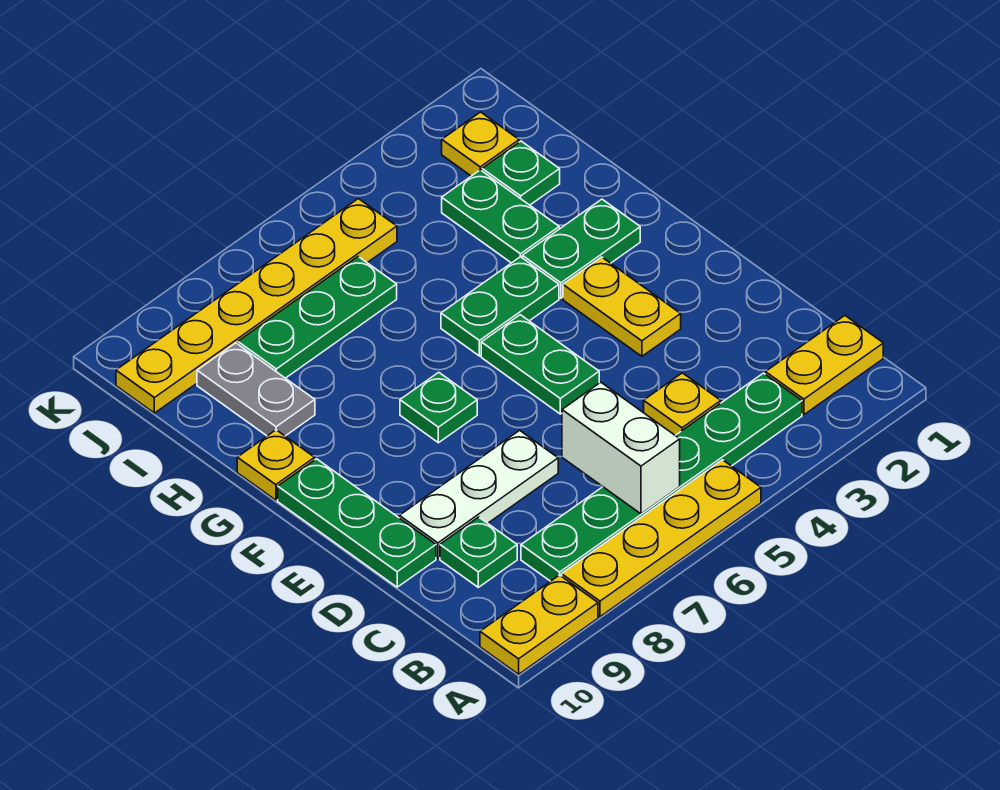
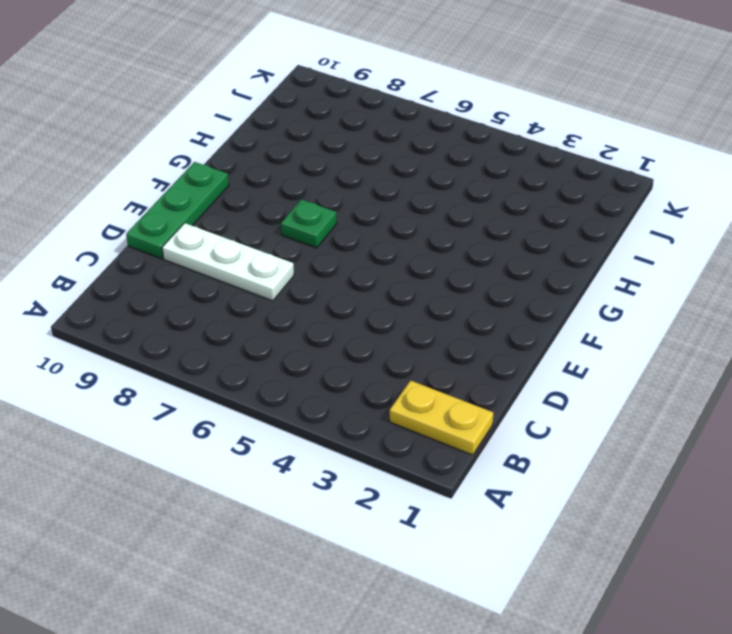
none -> yellow 1x4 plate [562,460,761,617]
none -> yellow 1x2 plate [480,575,598,674]
none -> green 1x6 plate [521,373,802,581]

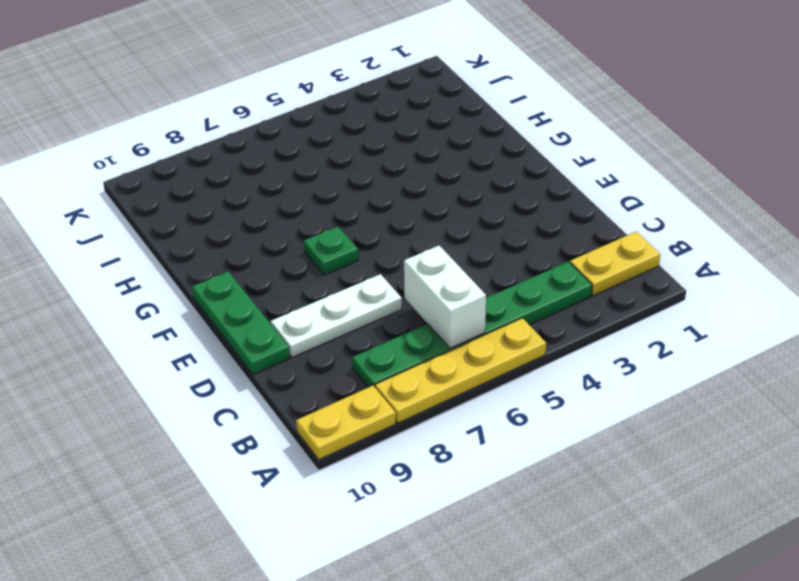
none -> yellow 1x1 plate [644,373,721,435]
none -> green 1x1 plate [440,517,517,587]
none -> yellow 1x2 plate [563,257,681,356]

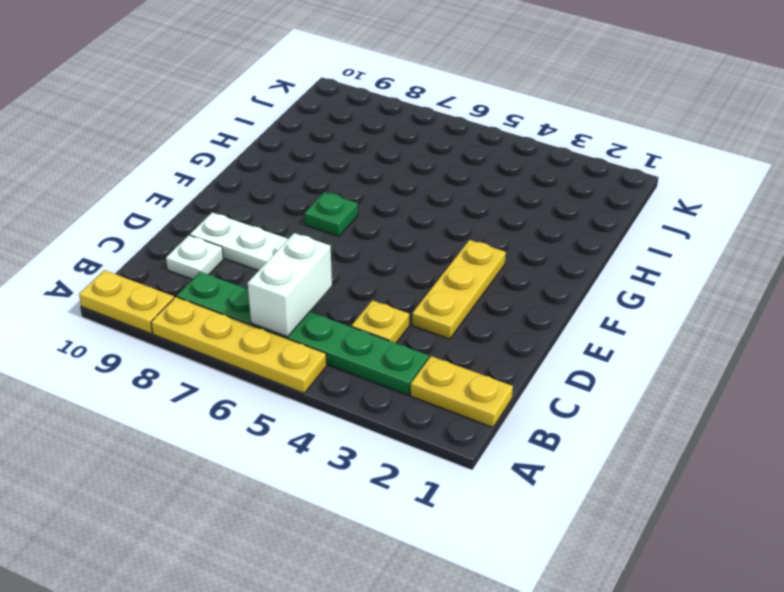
white 1x1 plate [166,235,223,279] -> green 1x1 plate [440,517,517,587]
yellow 1x3 plate [412,240,506,339] -> yellow 1x2 plate [563,257,681,356]
none -> green 1x3 plate [278,459,436,587]
none -> green 1x2 plate [481,315,599,414]
none -> green 1x2 plate [522,199,640,298]

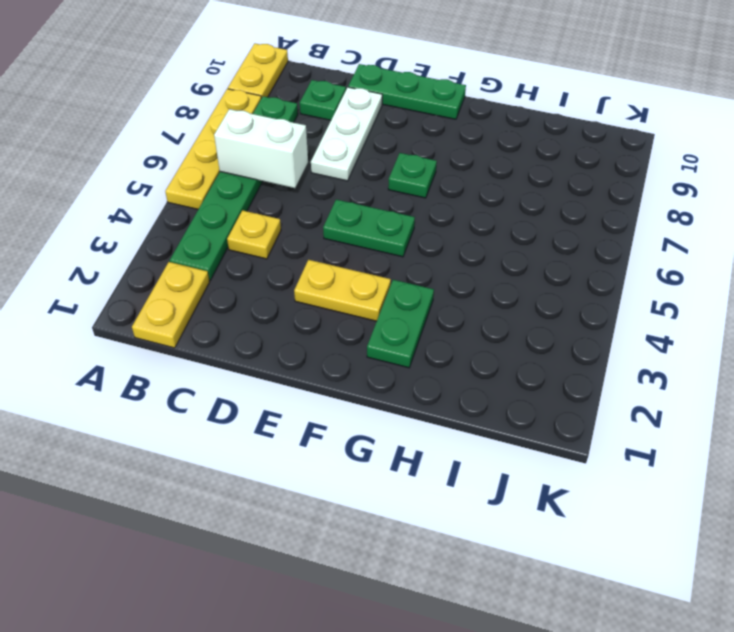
none -> green 1x2 plate [441,257,559,356]
none -> yellow 1x1 plate [237,430,315,500]
none -> green 1x2 plate [442,170,559,263]

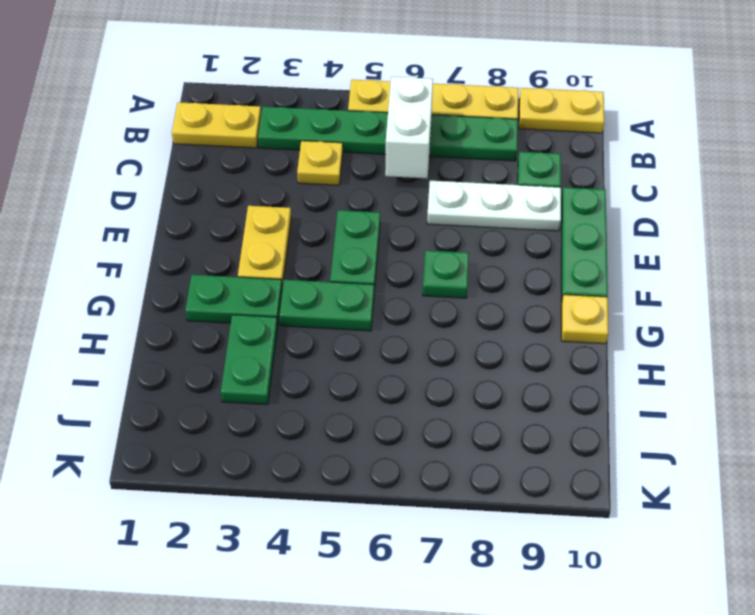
none -> grey 1x2 plate [197,343,315,436]
none -> green 1x1 plate [482,141,560,205]
none -> green 1x3 plate [238,257,397,378]

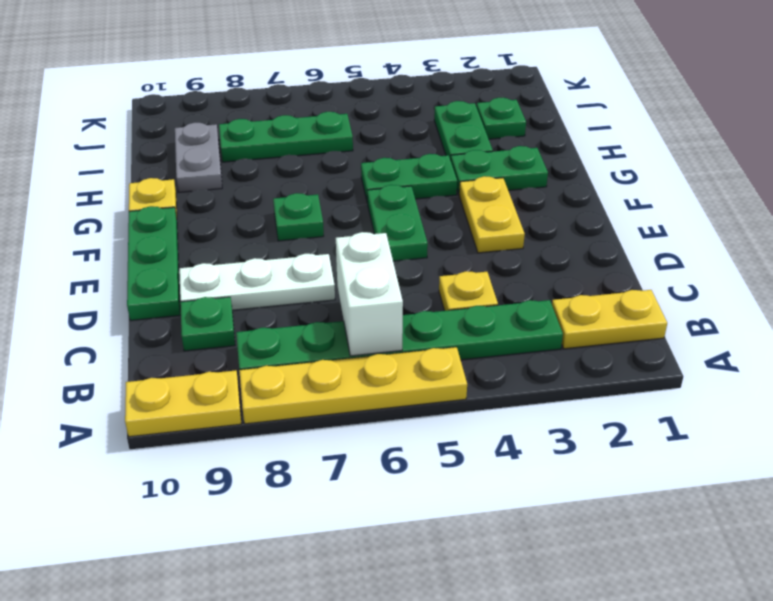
none -> yellow 1x1 plate [442,112,519,176]
none -> yellow 1x6 plate [116,199,397,413]

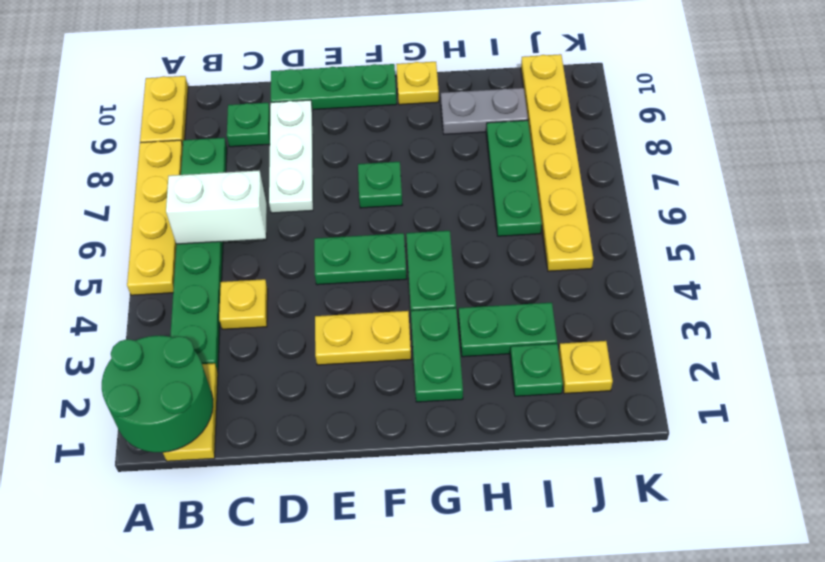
green 2x2 round brick [102,336,213,452] -> none

